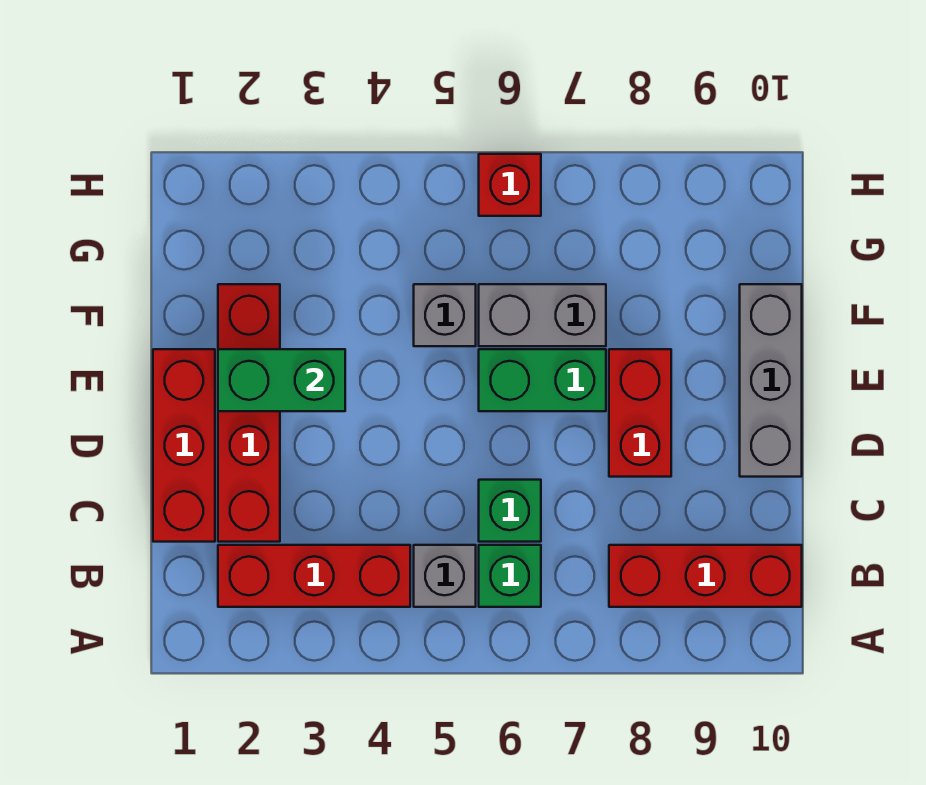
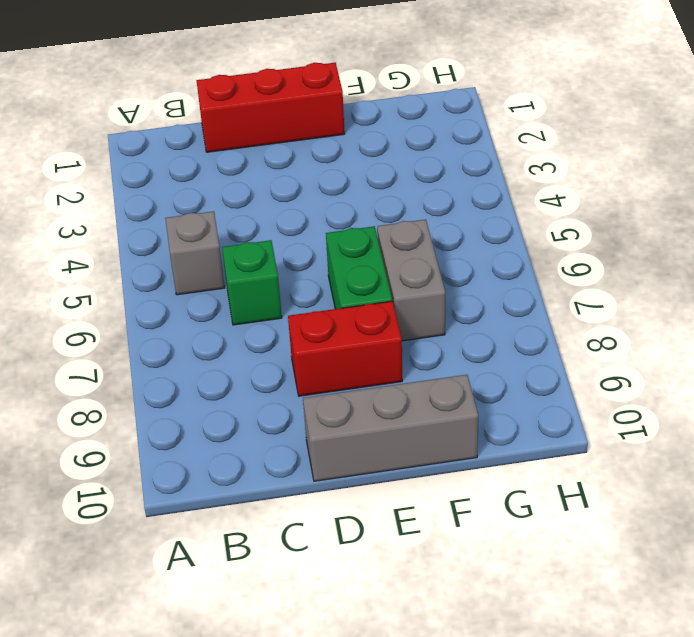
none -> red 1x3 brick [218,545,410,607]
none -> green 1x1 brick [479,545,541,607]
none -> red 1x3 brick [609,545,802,607]

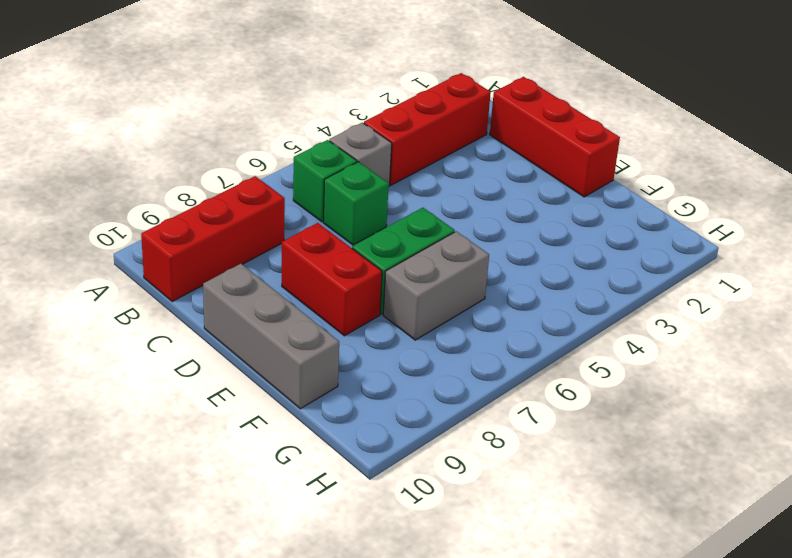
none -> red 1x4 brick [218,284,280,542]
none -> grey 1x1 brick [414,284,476,346]
none -> red 1x1 brick [479,154,541,216]

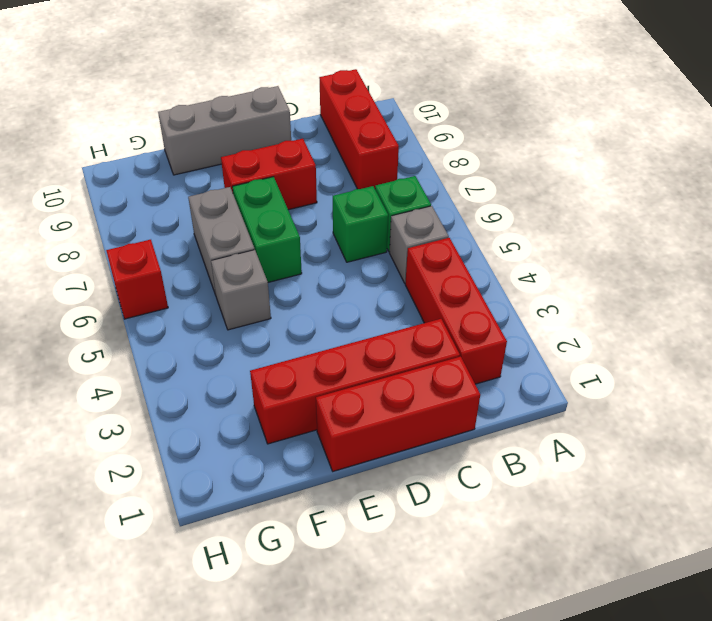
none -> green 1x2 brick [218,349,345,411]

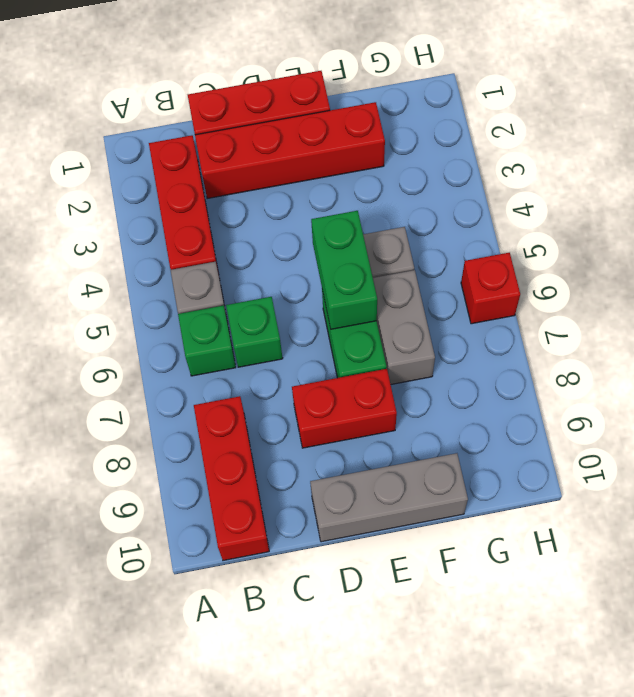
green 1x2 brick [311,211,377,329] -> green 1x2 brick moved to [218,349,345,411]

